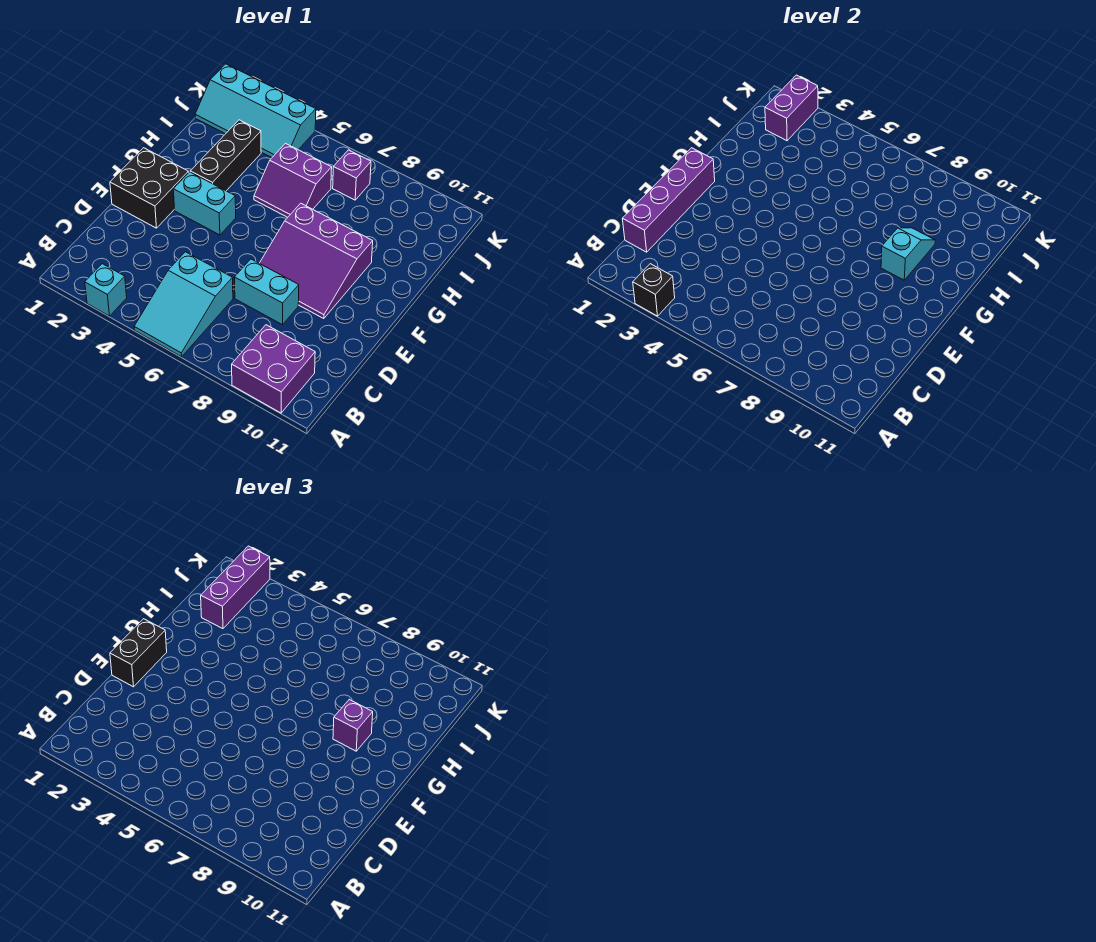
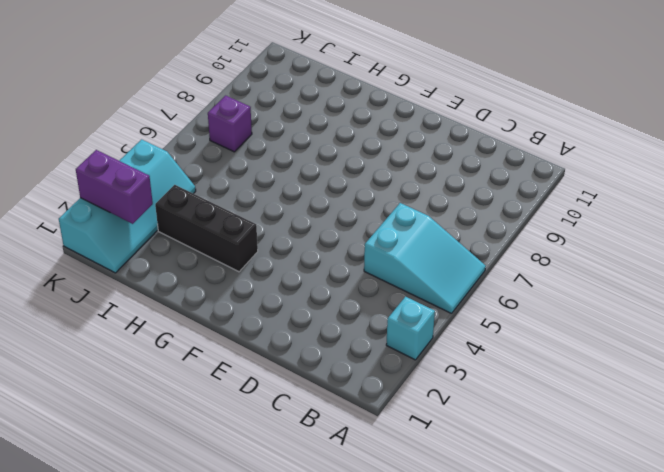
none -> purple 2x2 brick [232,325,315,413]
none -> cyan 1x2 brick [234,259,299,325]
none -> black 2x2 brick [110,148,189,228]

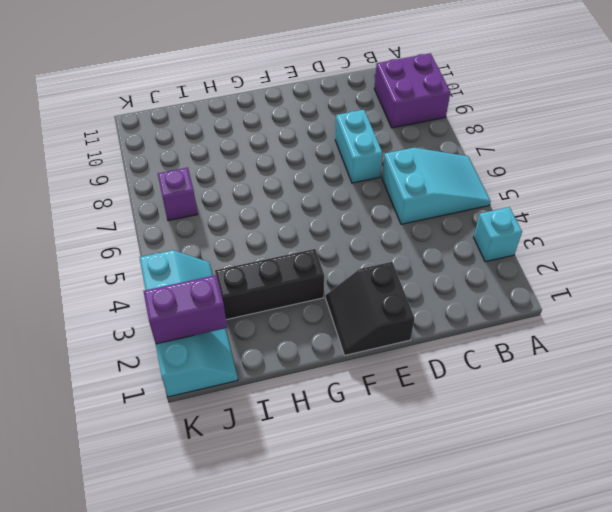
black 2x2 slope [326,262,415,355] -> black 2x2 brick [110,148,189,228]
none -> purple 3x3 slope [259,203,373,319]
none -> cyan 1x2 brick [173,172,236,235]
none -> purple 2x2 slope [254,144,332,217]

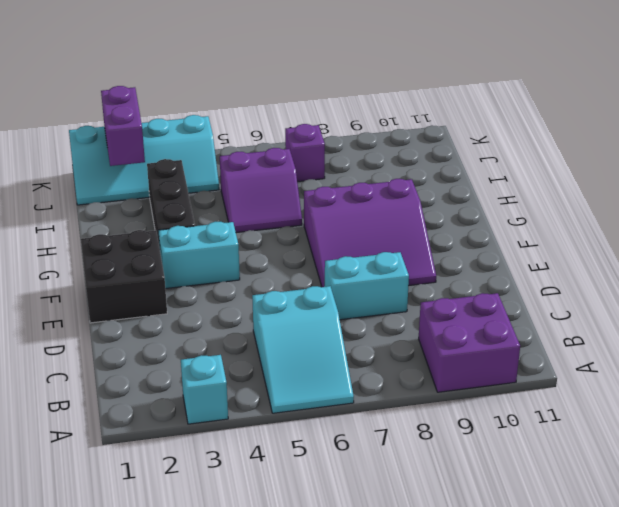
none -> black 1x1 brick [633,264,675,316]
none -> purple 1x4 brick [622,148,715,252]
none -> cyan 1x2 slope [881,228,935,280]

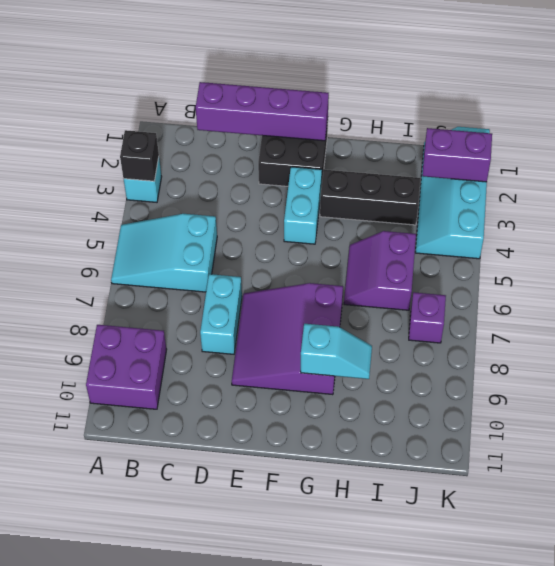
none -> black 1x2 brick [110,619,167,687]
none -> purple 1x1 brick [333,699,373,751]
none -> purple 1x3 brick [201,546,270,629]

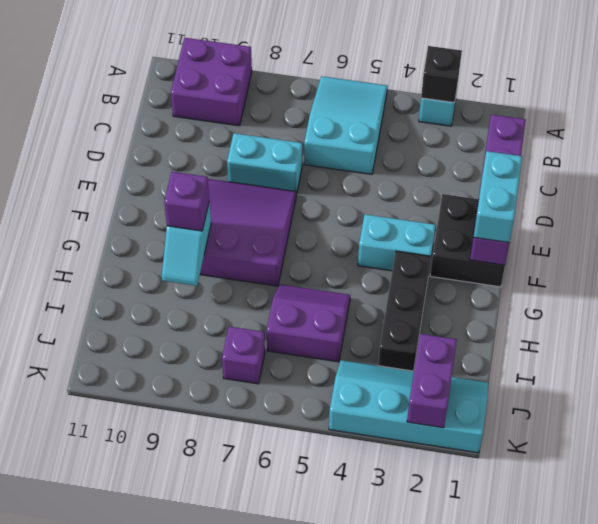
cyan 1x2 brick [474,151,522,243] -> black 1x2 brick [110,619,167,687]
none -> purple 1x3 brick [201,546,270,629]

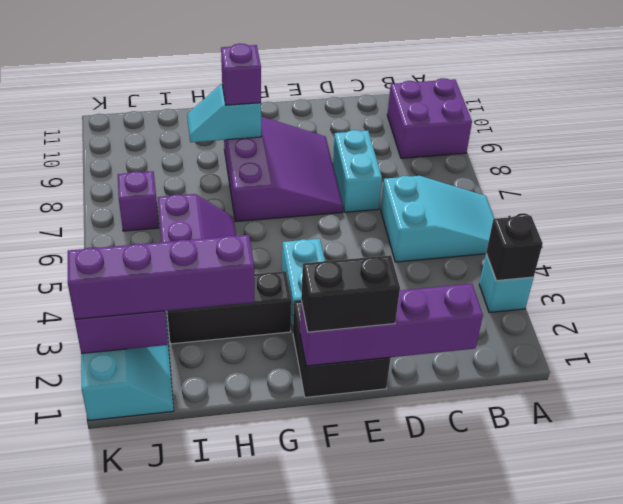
purple 1x4 brick [68,235,255,319] -> purple 1x3 brick [201,546,270,629]

